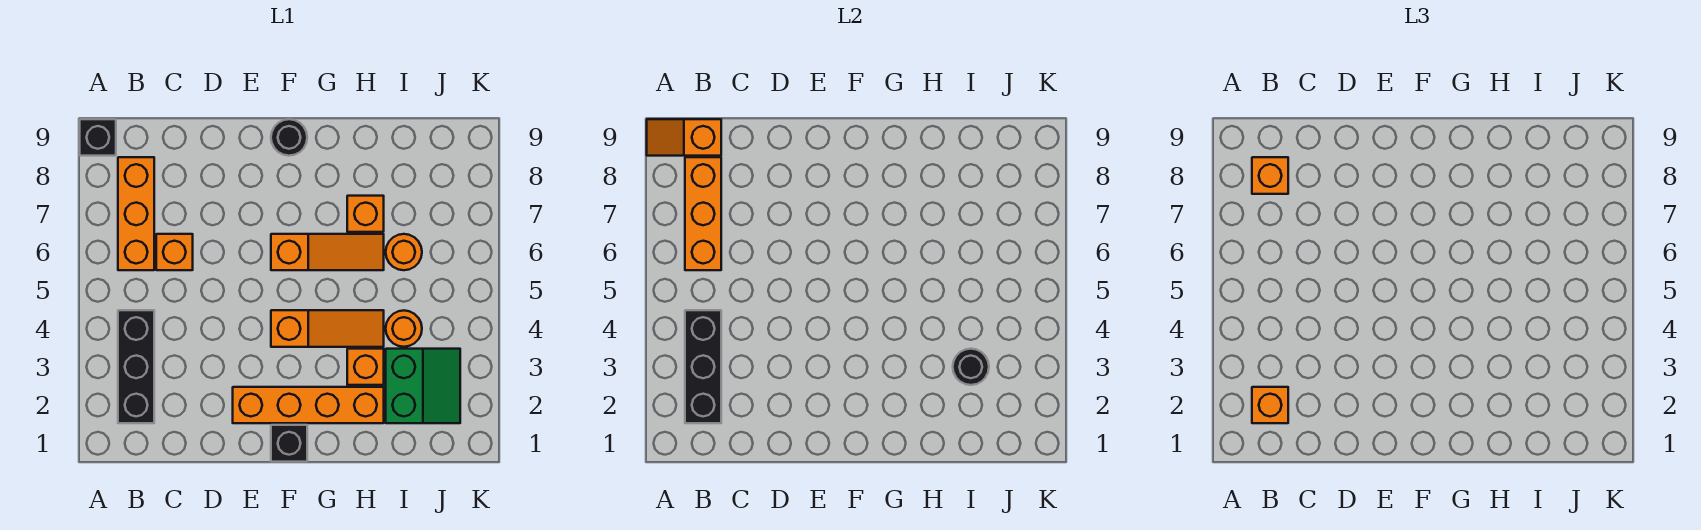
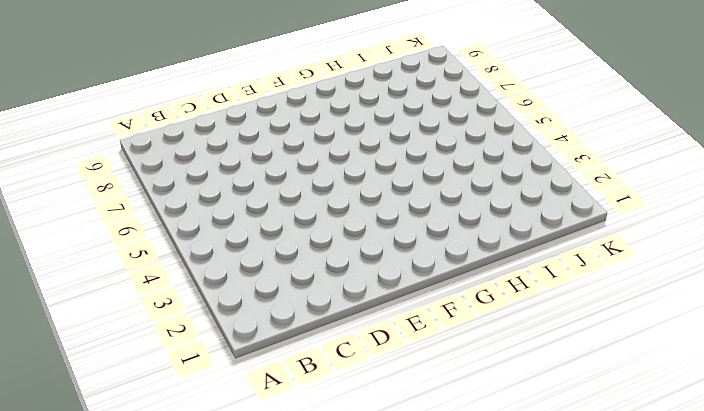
none -> black 1x1 brick [80,119,116,156]
none -> black 1x3 brick [118,310,154,423]
none -> orange 1x3 brick [118,157,154,270]

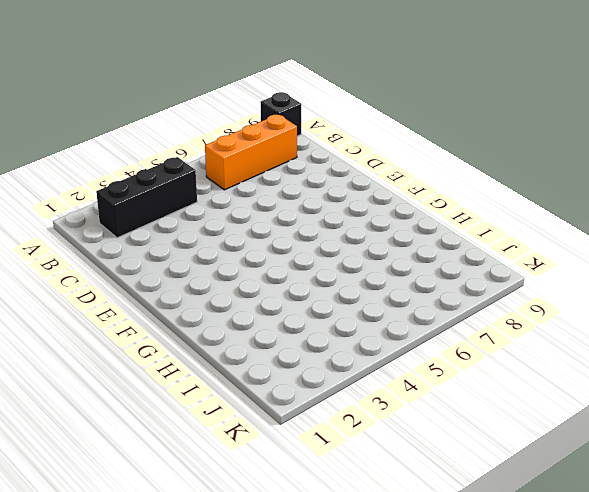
none -> orange 1x1 brick [156,234,193,270]
none -> orange 1x4 brick [233,387,384,423]
none -> black 1x1 brick [271,425,307,462]

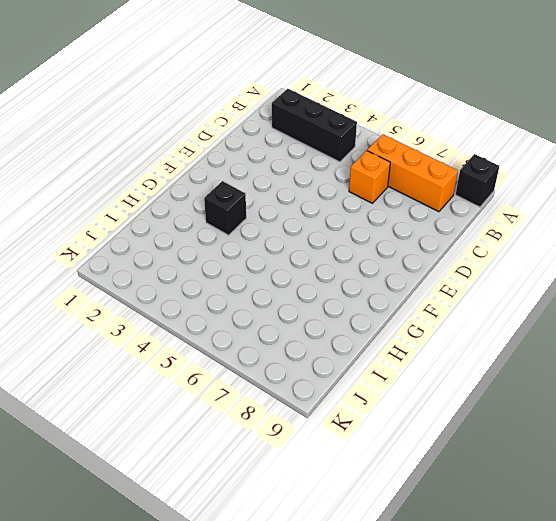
black 1x1 brick [204,181,246,235] -> black 1x1 brick moved to [271,425,307,462]
none -> orange 1x4 brick [233,387,384,423]
none -> orange 1x3 slope [271,310,384,347]
none -> orange 1x3 slope [271,234,384,270]

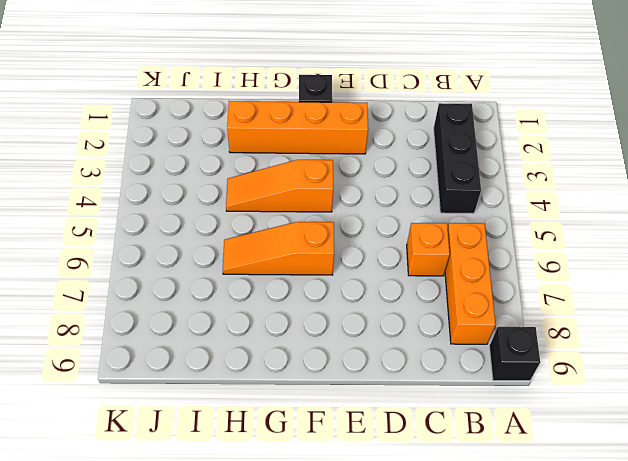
none -> black 1x1 round brick [271,119,307,156]
none -> orange 1x1 brick [347,349,384,385]
none -> orange 1x1 brick [347,196,384,232]

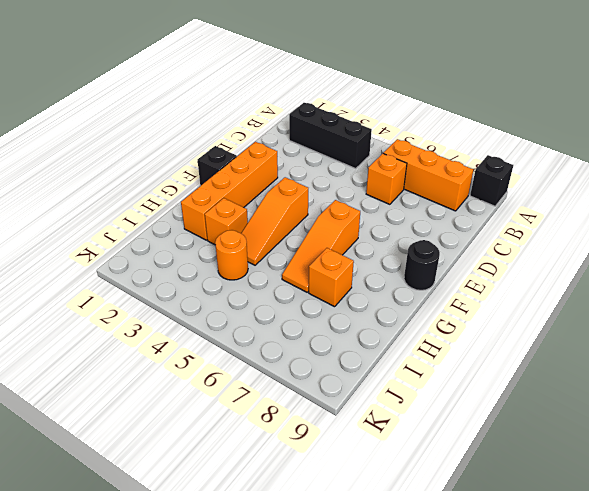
none -> green 2x2 slope [386,349,460,423]
none -> orange 1x1 round brick [386,234,422,270]
none -> orange 1x2 slope [647,119,721,156]

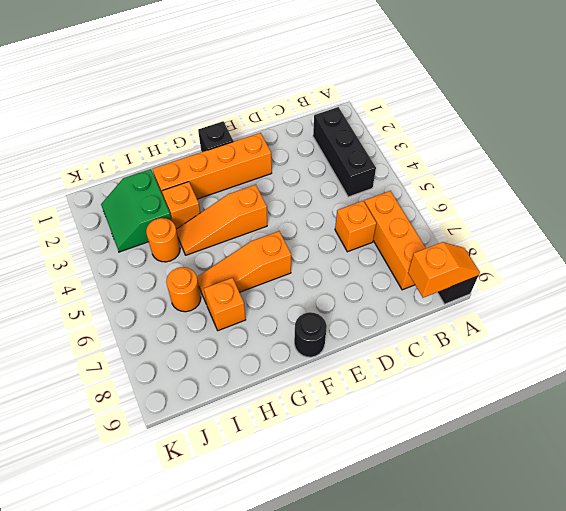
none -> black 1x3 brick [685,310,721,423]
none -> orange 1x3 brick [685,157,721,270]
none -> black 1x1 round brick [953,349,989,385]

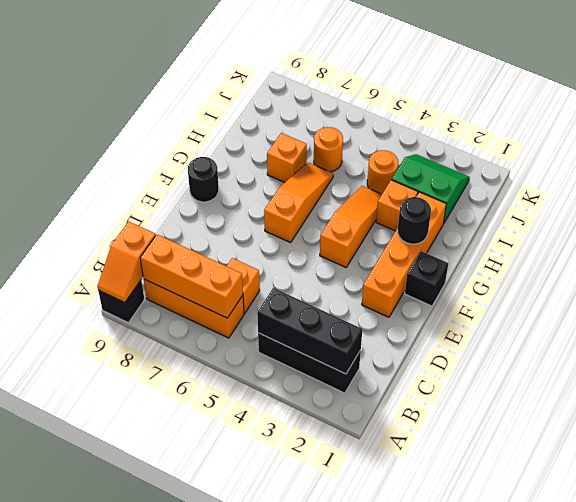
black 1x1 round brick [398,197,431,244] -> black 1x1 round brick moved to [953,349,989,385]
none -> orange 1x1 brick [1252,387,1288,423]
none -> orange 1x1 brick [1252,157,1288,194]

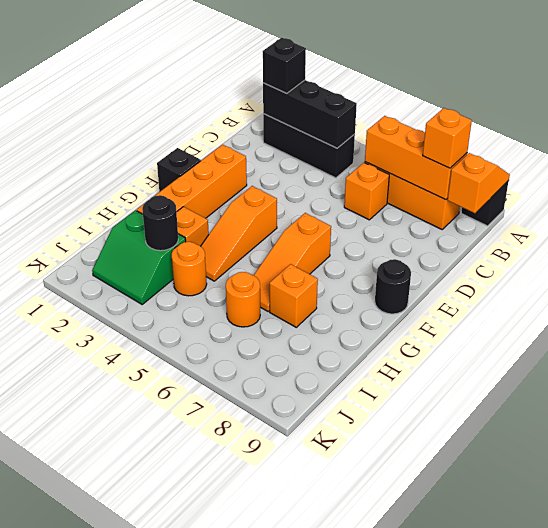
black 1x1 brick [263,38,306,93] -> orange 1x1 brick [1252,387,1288,423]

